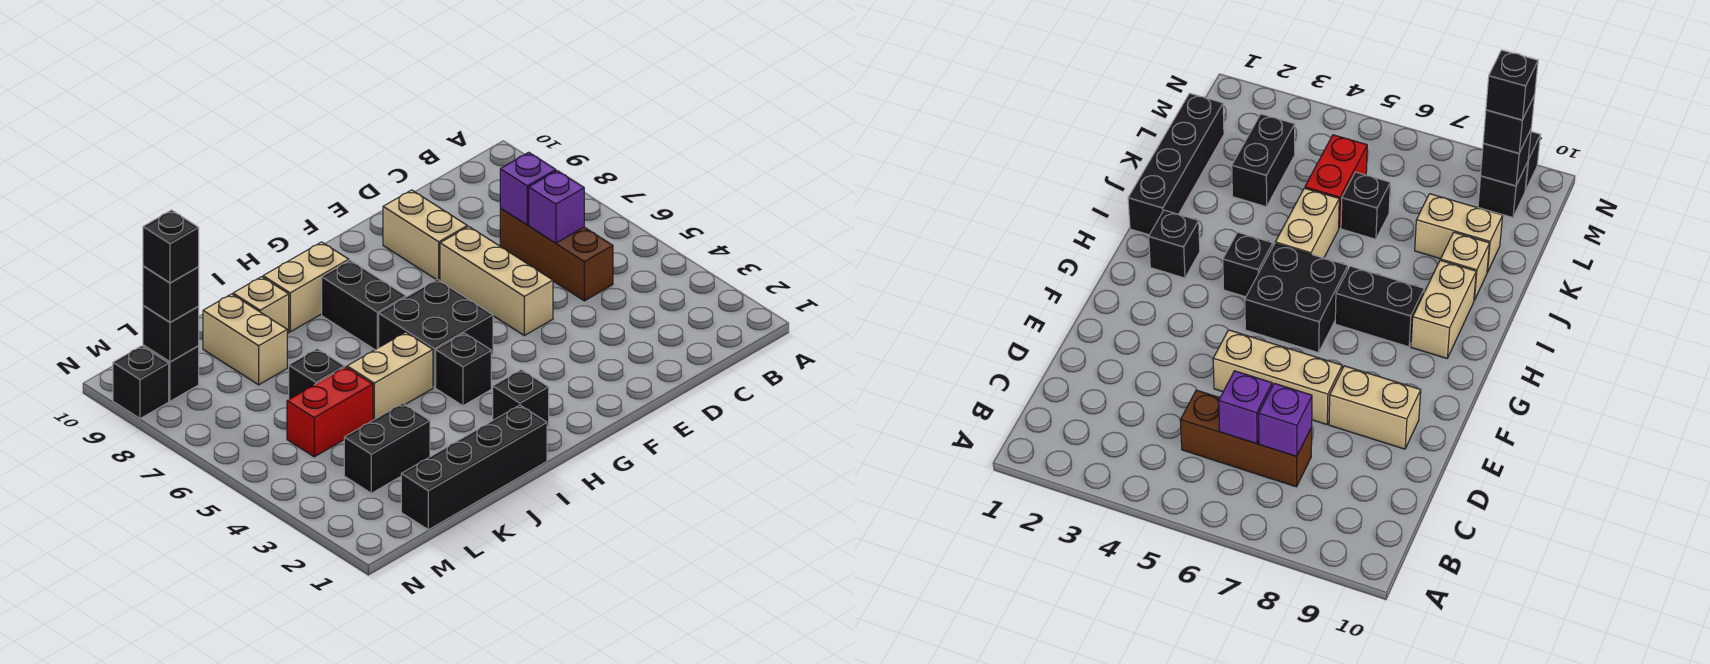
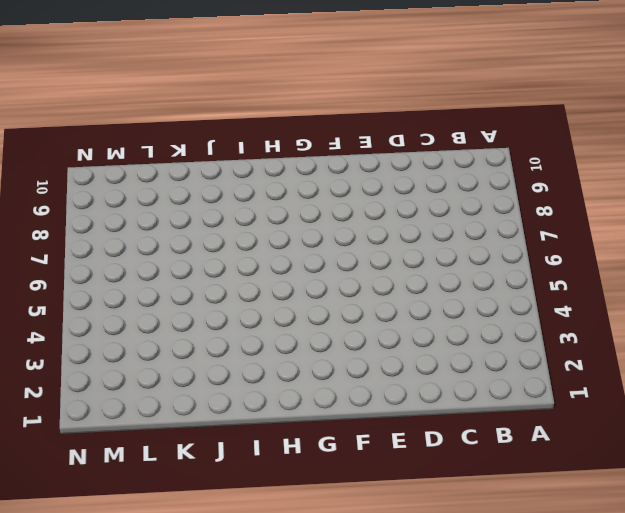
none -> brown 1x3 brick [500,208,613,301]
none -> tan 1x3 brick [440,226,553,335]
none -> tan 1x2 brick [383,190,467,281]

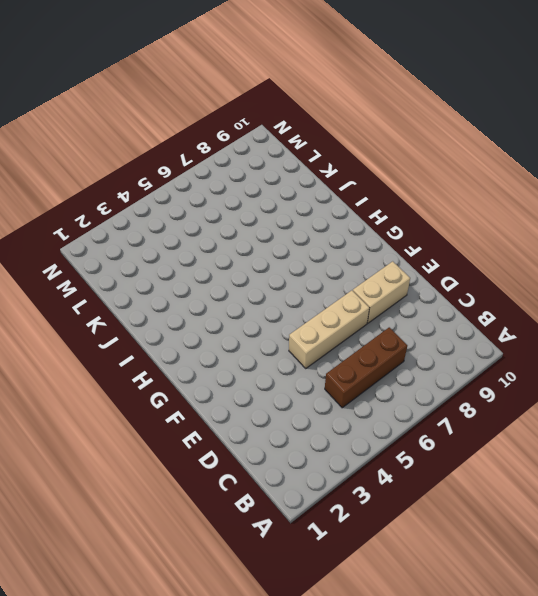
none -> black 2x2 brick [379,279,493,387]
none -> black 1x1 brick [493,370,549,426]
none -> black 1x1 brick [436,333,491,406]

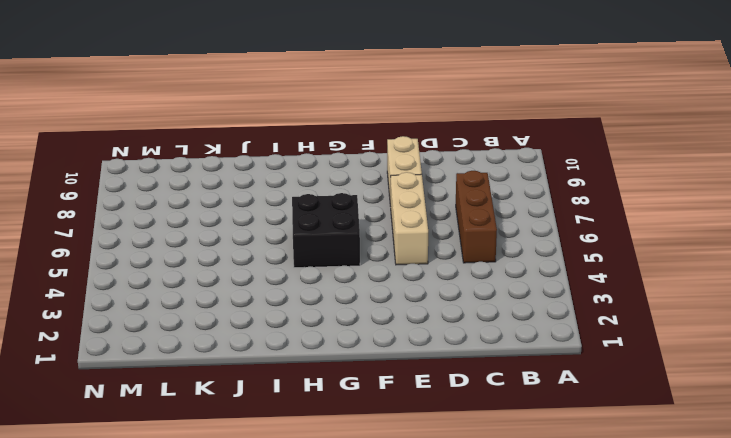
none -> black 1x1 brick [493,370,549,426]
none -> black 1x1 brick [436,333,491,406]
none -> black 1x2 brick [322,260,406,350]

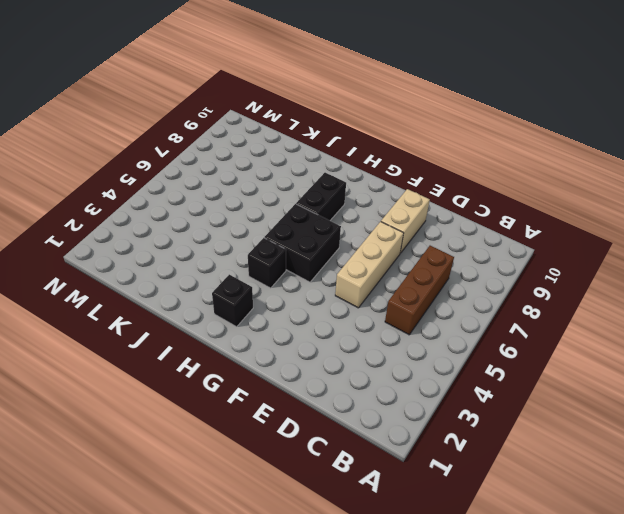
none -> tan 1x2 brick [263,242,349,332]
none -> black 1x4 brick [401,405,547,530]
none -> tan 1x2 brick [347,332,433,420]

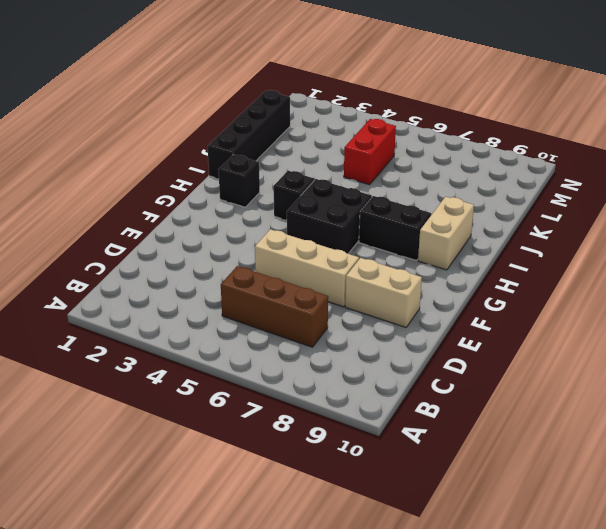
none -> tan 1x2 brick [347,332,433,420]
none -> tan 1x1 brick [233,277,289,334]
none -> black 1x2 brick [344,403,430,493]

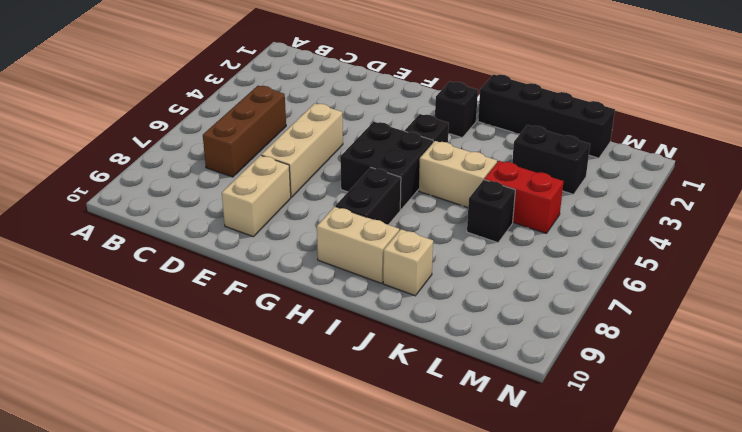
none -> tan 1x2 brick [203,294,287,385]
none -> black 1x1 brick [143,345,199,401]
none -> black 1x1 brick [113,346,169,419]

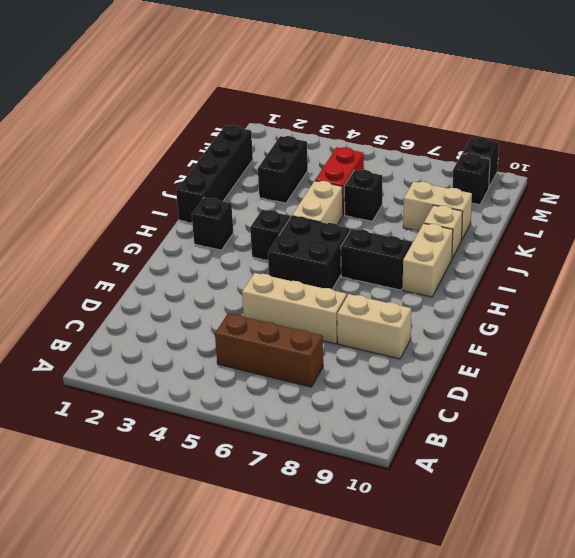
none -> purple 1x1 brick [529,171,584,243]
none -> purple 1x1 brick [500,152,556,225]
none -> black 1x1 brick [143,305,199,362]

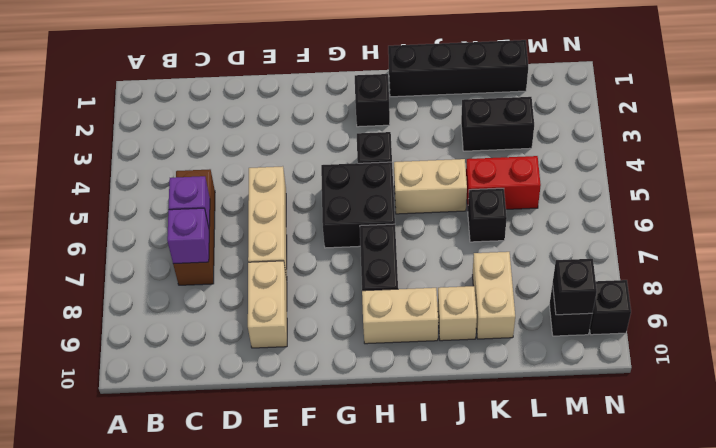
none -> black 1x1 brick [143,266,199,322]
none -> black 1x1 brick [143,210,199,283]

